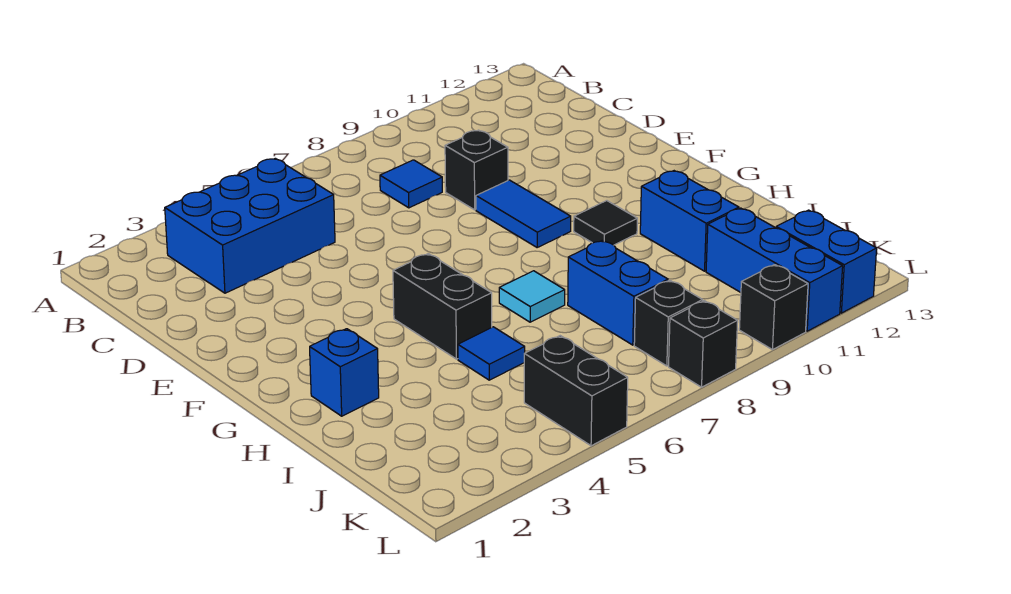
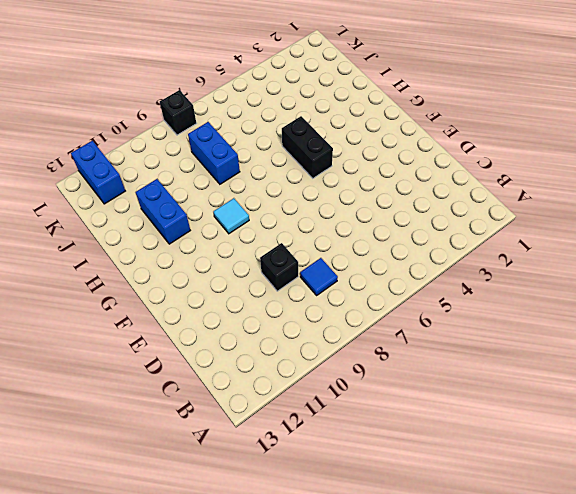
cyan 1x1 tile [213,198,249,234] -> cyan 1x1 tile moved to [499,271,565,322]
none -> blue 2x3 brick [165,158,335,293]
none -> blue 1x2 tile [476,180,571,247]
none -> black 1x1 tile [574,201,637,245]

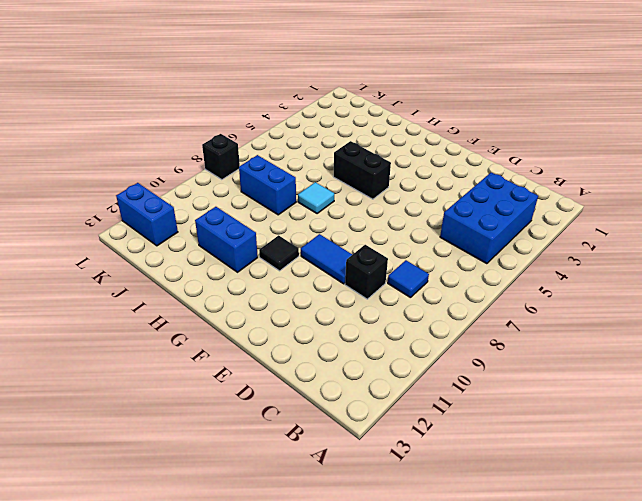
none -> blue 1x1 brick [310,329,379,416]
none -> blue 1x1 tile [458,327,525,380]
none -> blue 1x3 brick [706,208,843,331]

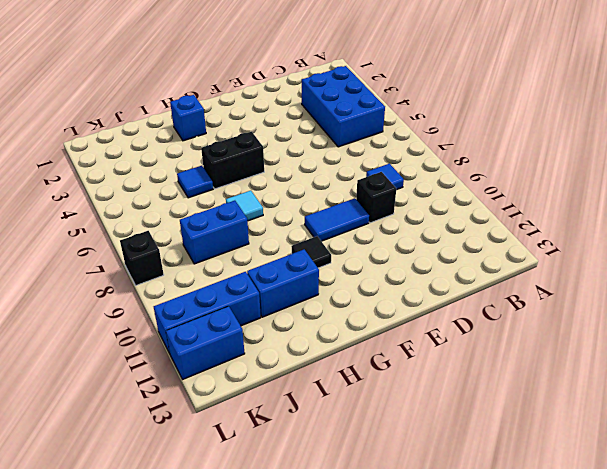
none -> black 1x2 brick [524,336,628,446]
none -> black 1x1 brick [634,280,703,366]
none -> black 1x1 brick [739,265,808,350]

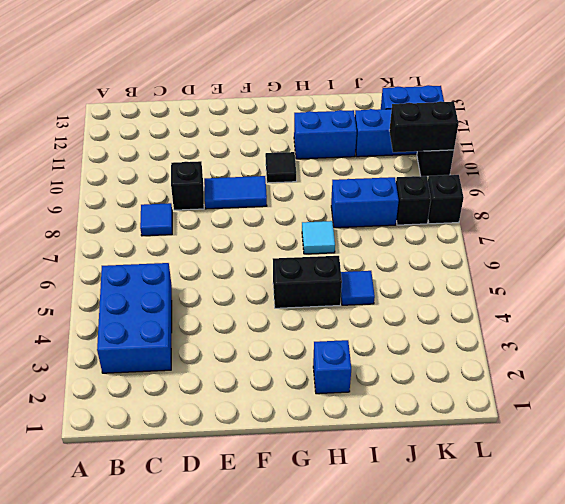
black 1x2 brick [389,101,458,152] -> black 1x2 brick moved to [524,336,628,446]

